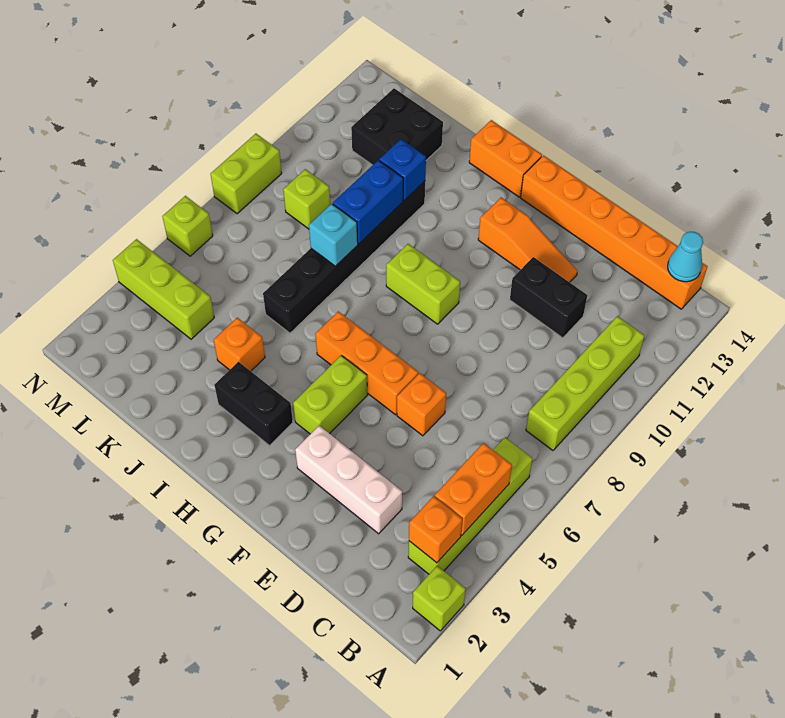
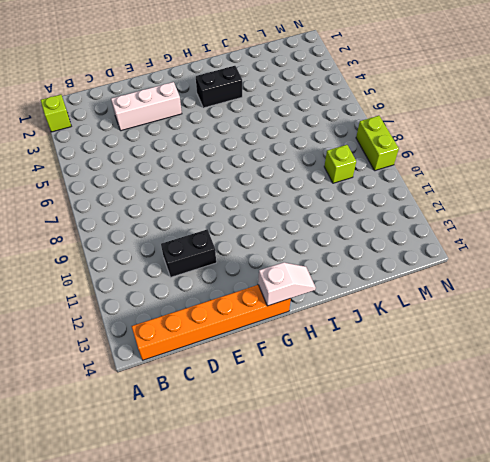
white 1x2 slope [258,262,316,306] -> none
none -> lime 1x4 brick [408,438,533,574]
none -> lime 1x4 brick [526,316,645,450]
none -> orange 1x1 brick [397,373,446,436]

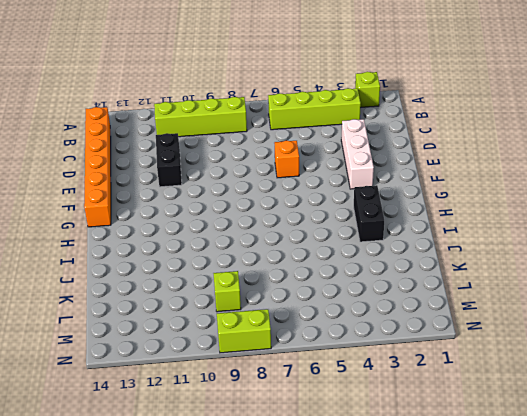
none -> orange 1x3 slope [478,198,578,282]
none -> orange 1x3 brick [315,311,418,415]
none -> lime 1x2 brick [293,356,368,434]

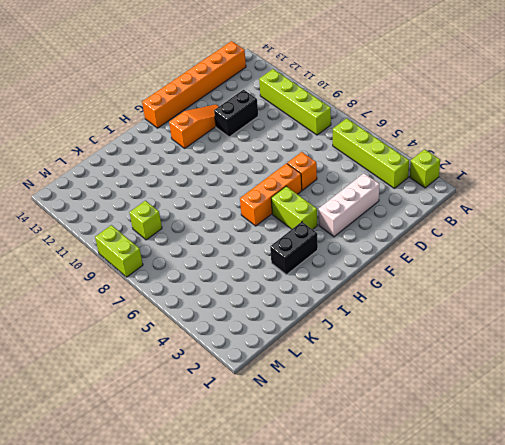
none -> lime 1x2 brick [386,244,460,324]
none -> orange 1x2 brick [469,120,542,197]
none -> orange 1x1 brick [214,318,265,371]

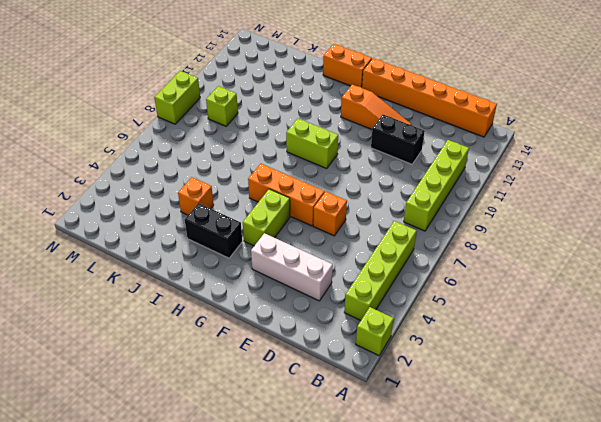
none -> black 1x6 brick [263,181,425,333]
none -> black 2x2 brick [351,88,443,165]
none -> lime 1x3 brick [113,239,214,339]

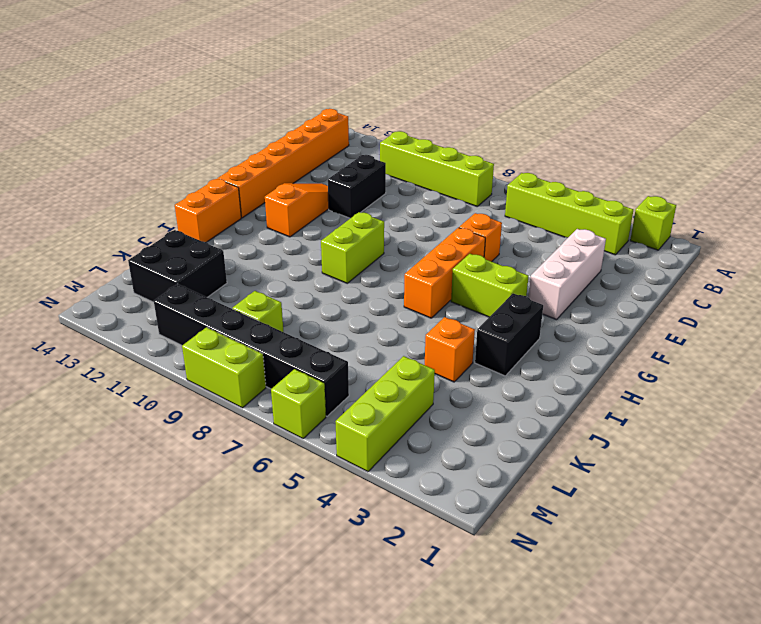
black 1x6 brick [154,284,349,416] -> black 1x6 brick moved to [263,181,425,333]
none -> orange 1x1 brick [409,496,462,563]
none -> orange 1x2 brick [435,443,512,536]
none -> cyan 1x1 cone [668,232,703,282]

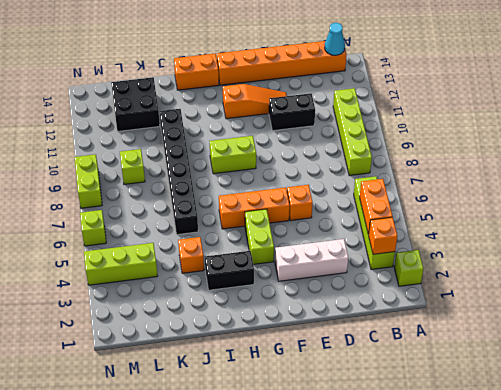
none -> cyan 1x1 brick [309,204,358,266]
none -> blue 1x2 brick [333,160,403,244]
none -> blue 1x1 brick [379,139,426,200]

